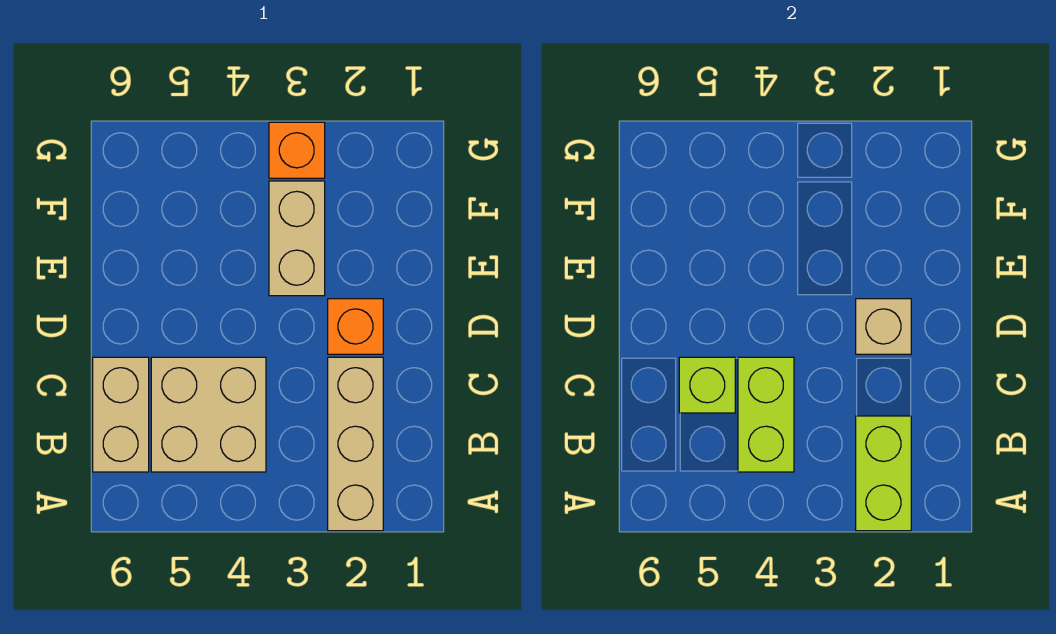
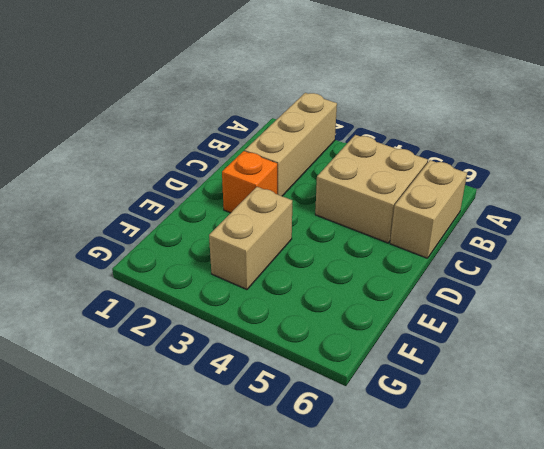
none -> orange 1x1 brick [269,122,325,178]
none -> lime 1x2 brick [856,416,911,531]

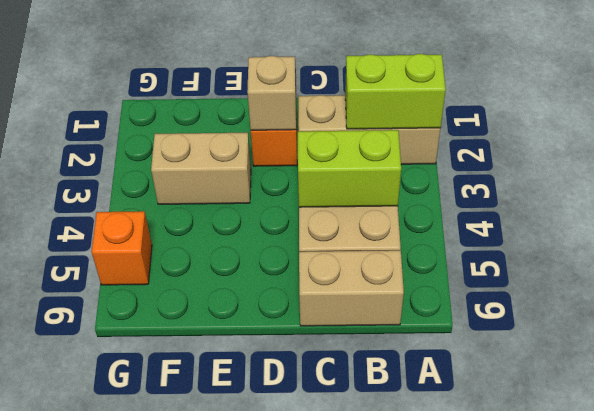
orange 1x1 brick [91,211,152,285] -> orange 1x1 brick moved to [269,122,325,178]
none -> lime 1x1 brick [679,357,735,413]

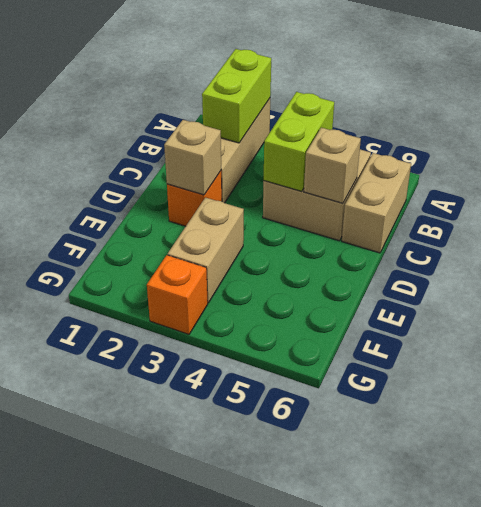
tan 1x1 brick [304,128,361,204] -> lime 1x1 brick [679,357,735,413]

